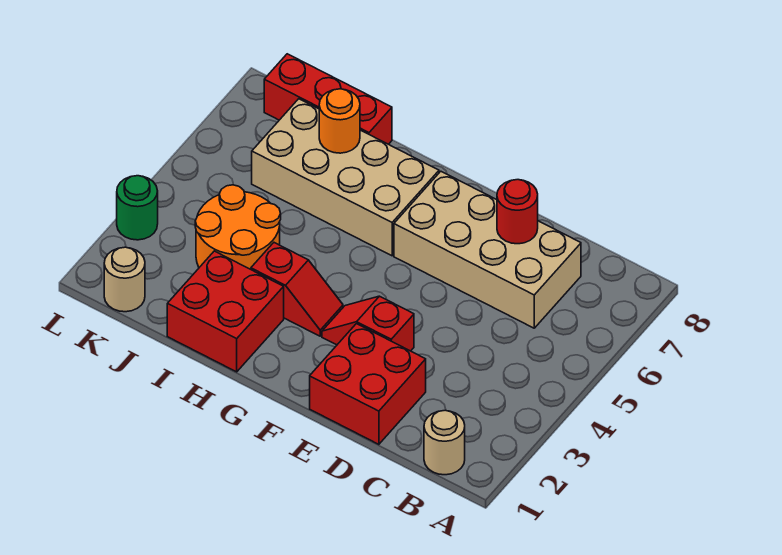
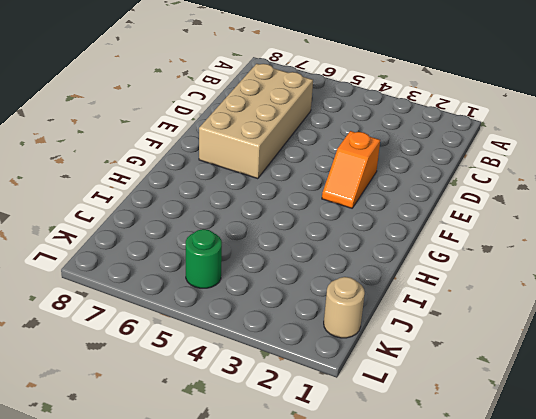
orange 1x2 slope [322,131,380,208] -> red 1x2 slope [322,296,414,351]
green 1x1 round brick [186,229,222,288] -> green 1x1 round brick moved to [117,176,158,240]
none -> tan 1x1 round brick [424,410,465,475]
none -> red 2x2 brick [310,324,426,444]
none -> red 1x2 slope [251,243,343,336]

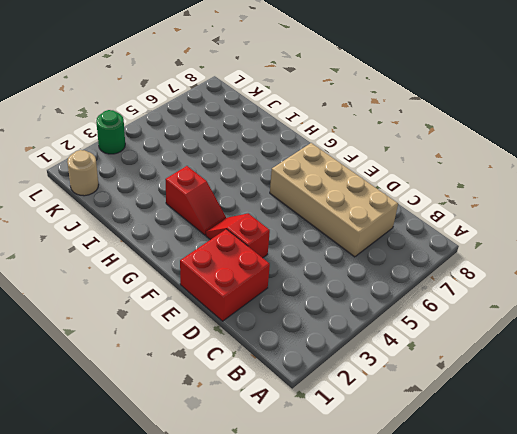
none -> tan 1x1 round brick [424,410,465,475]
none -> tan 2x4 brick [252,99,439,256]
none -> red 2x2 brick [167,251,284,372]

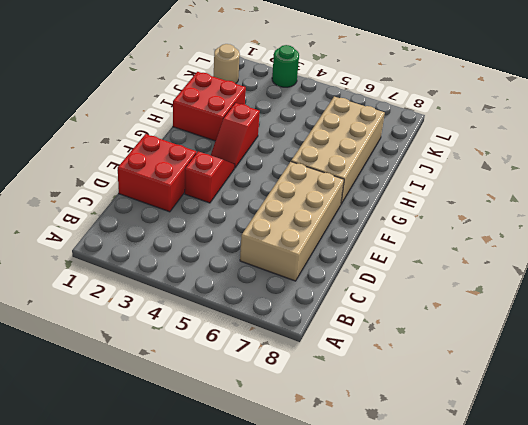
none -> tan 1x1 round brick [424,410,465,475]
none -> orange 2x2 round brick [195,185,281,269]
none -> red 1x3 brick [264,54,392,144]

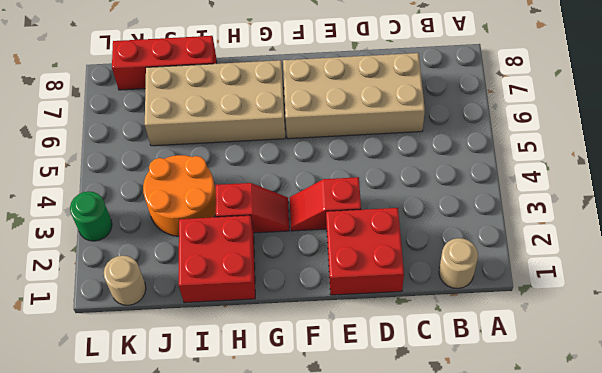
none -> red 1x1 round brick [497,180,538,244]
none -> orange 1x1 round brick [319,89,360,153]

